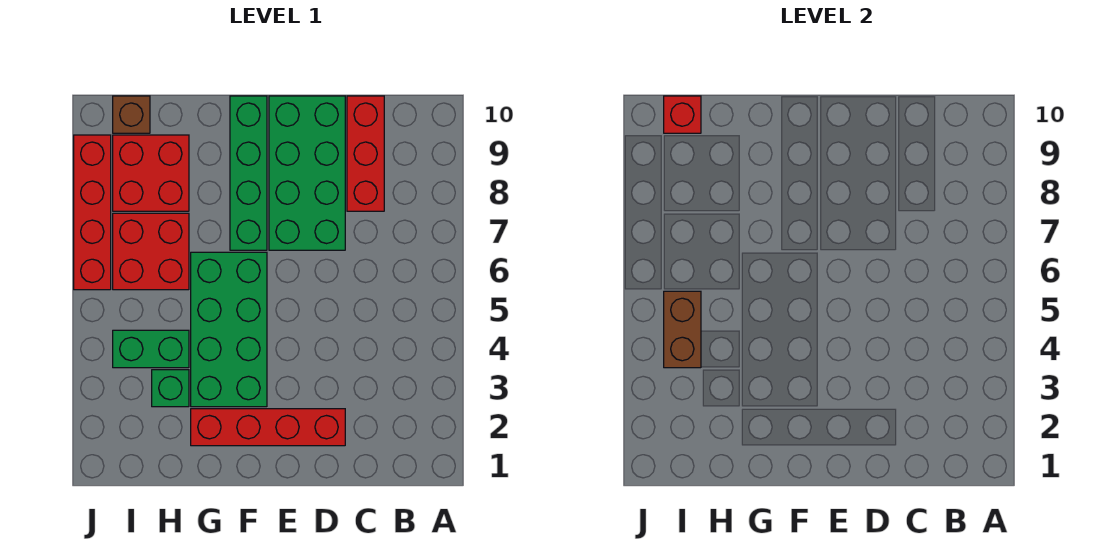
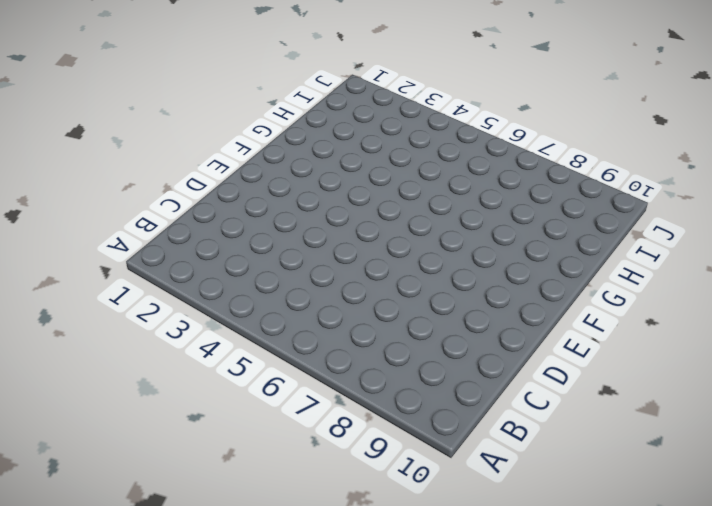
none -> red 1x3 brick [347,96,384,211]
none -> red 1x4 brick [191,409,345,446]
none -> green 2x4 brick [269,96,345,250]

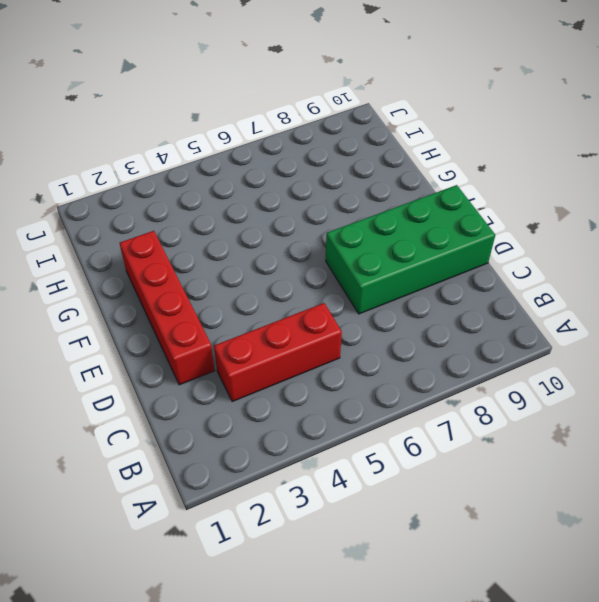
red 1x3 brick [214,303,342,402] -> red 1x3 brick moved to [347,96,384,211]
none -> green 2x4 brick [191,252,267,407]
none -> green 1x4 brick [230,96,267,250]
none -> green 1x1 brick [152,370,189,407]

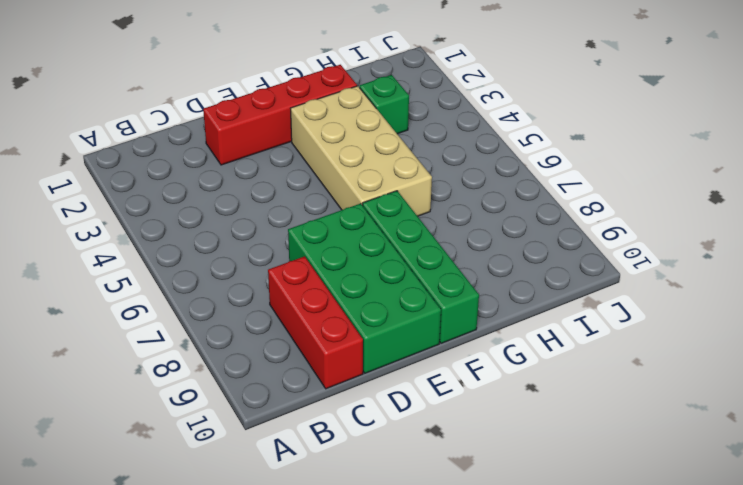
tan 2x4 brick [290,86,432,216] -> green 2x4 brick [191,252,267,407]
none -> green 1x2 brick [113,330,189,368]
none -> red 2x2 brick [113,213,189,290]
none -> red 2x2 brick [113,135,189,211]

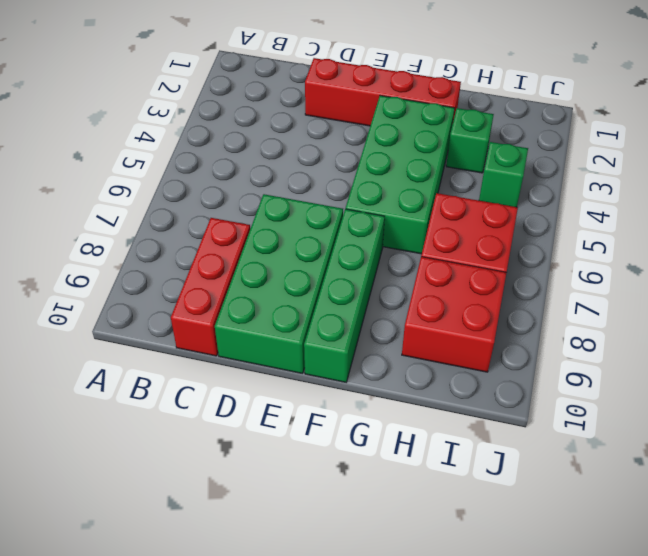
green 1x1 brick [479,142,528,207] -> green 1x2 brick [113,330,189,368]
none -> brown 1x1 brick [113,96,150,133]
none -> red 1x4 brick [74,135,111,290]
none -> brown 1x2 brick [664,291,701,368]

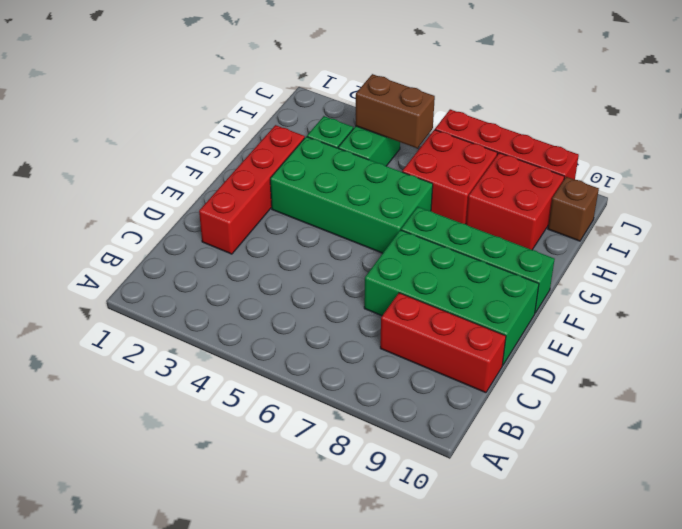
none -> red 1x1 brick [664,96,701,133]

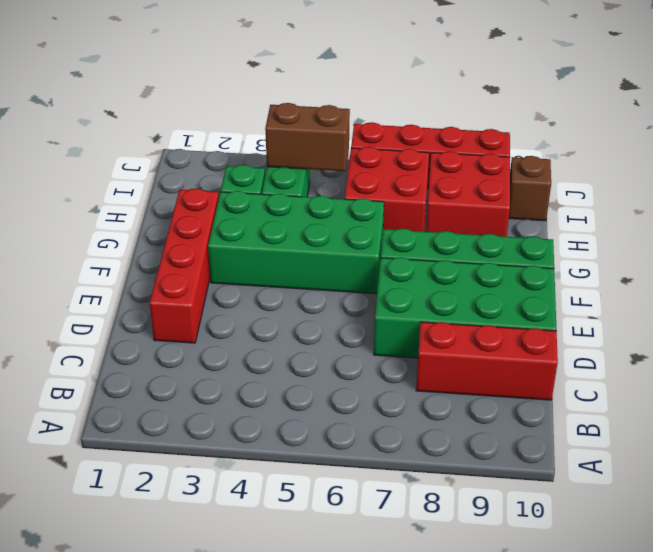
none -> red 1x1 brick [664,96,701,133]

